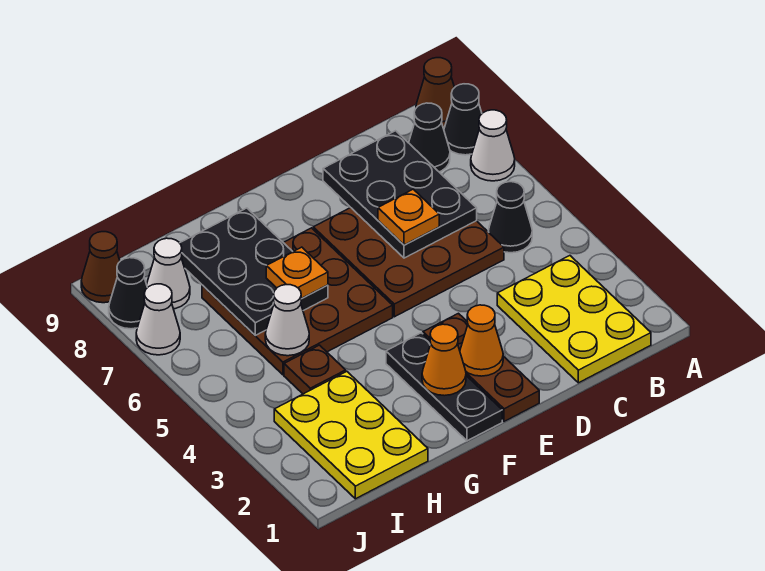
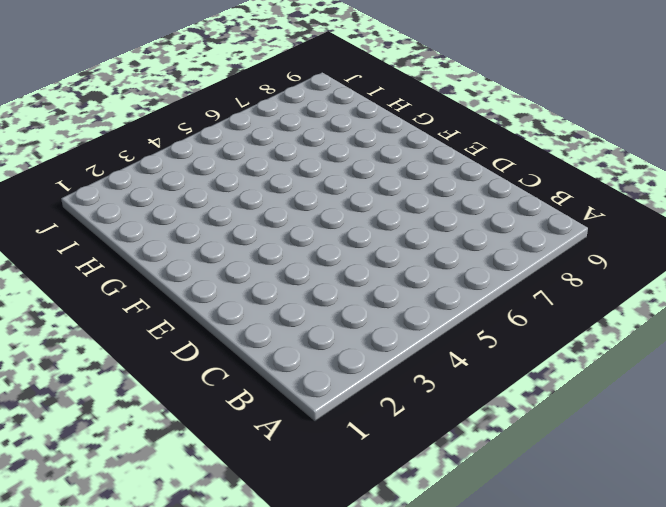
none -> white 1x1 cone [471,110,515,181]
none -> black 1x1 cone [444,84,482,155]
none -> brown 1x1 cone [416,58,454,128]

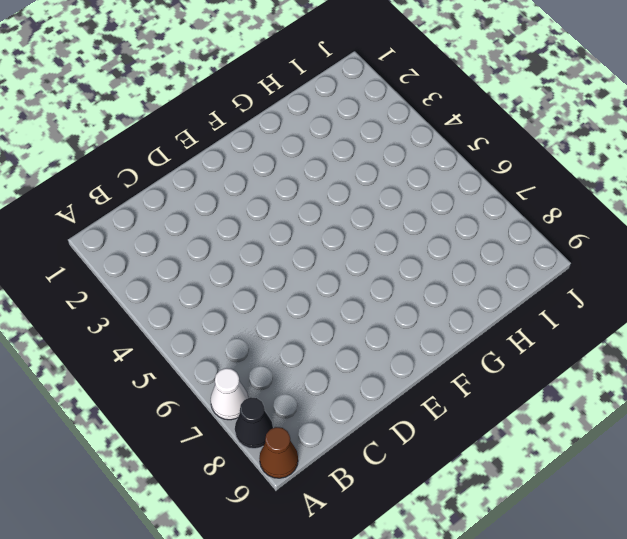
none -> yellow 2x3 plate [497,256,651,383]
none -> black 1x1 cone [488,182,532,253]
none -> black 1x1 cone [409,103,450,172]

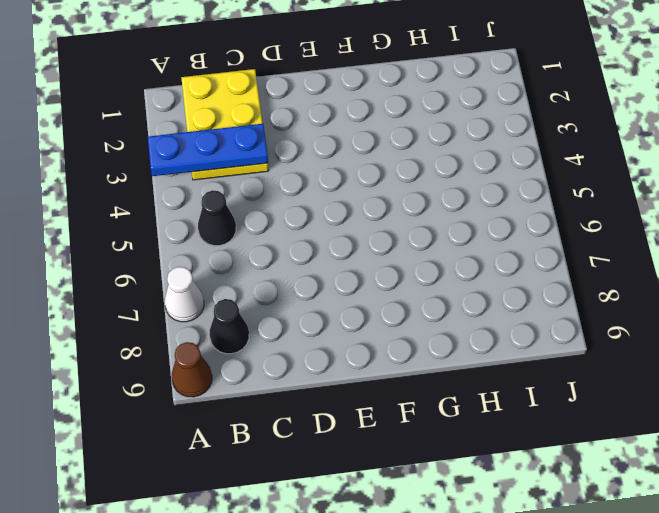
blue 1x3 plate [148,124,268,176] -> none
none -> black 1x1 cone [444,84,482,155]
none -> brown 3x3 plate [313,208,504,317]
none -> brown 1x3 plate [423,313,539,421]

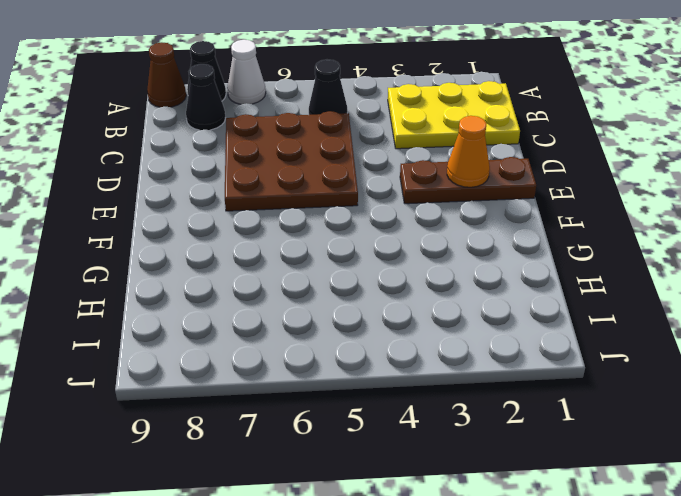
none -> black 1x3 plate [386,333,502,441]
none -> brown 3x3 plate [202,228,393,375]
none -> yellow 2x3 plate [274,371,428,499]

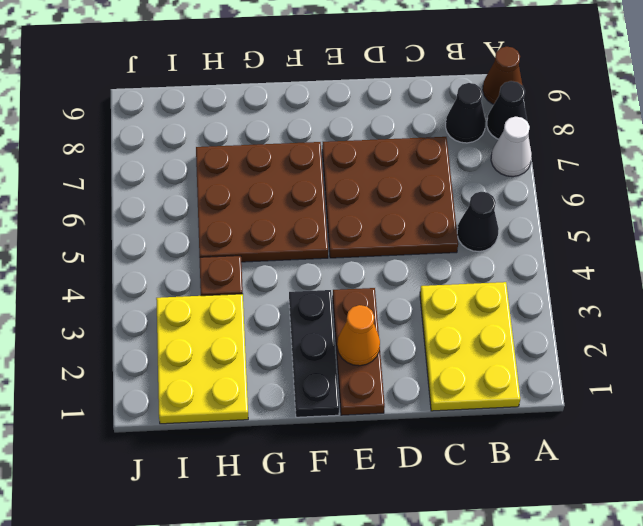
none -> white 1x1 cone [147,238,190,309]
none -> white 1x1 cone [136,284,180,355]
none -> black 1x1 cone [109,258,147,329]

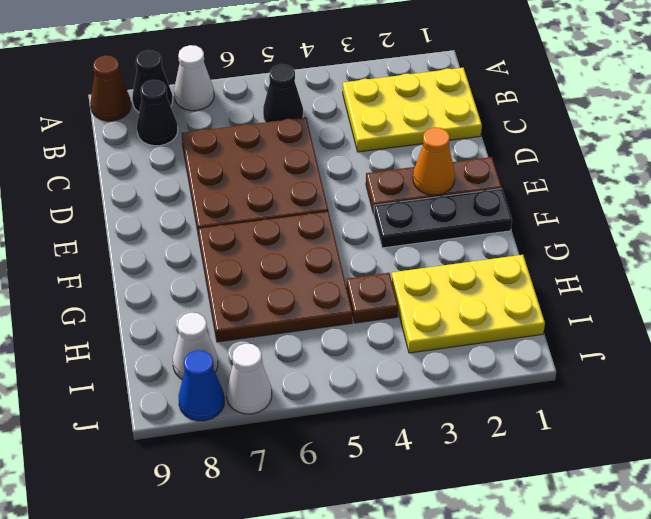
blue 1x1 cone [179,350,224,421] -> black 1x1 cone [109,258,147,329]
none -> brown 1x1 cone [81,232,120,303]
none -> black 2x3 plate [323,131,477,258]
none -> orange 1x1 cone [422,324,466,396]

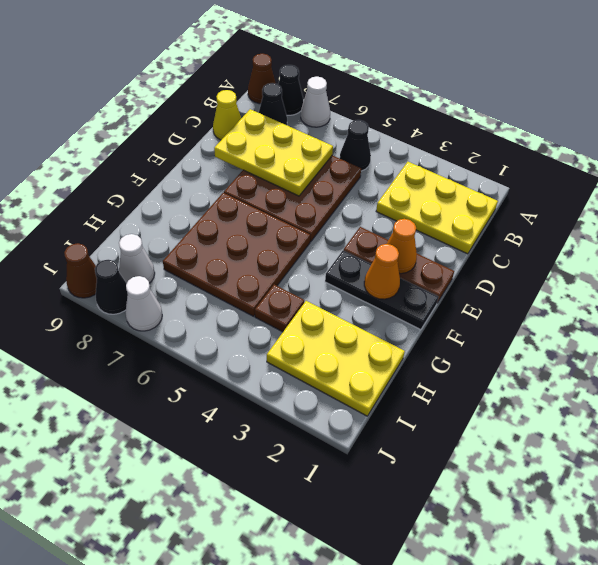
yellow 2x3 plate [214,109,333,196] -> black 2x3 plate [323,131,477,258]
yellow 1x1 cone [213,90,241,140] -> none
none -> black 2x3 plate [180,208,328,335]
none -> white 1x1 cone [265,285,309,356]
none -> orange 1x1 plate [378,189,439,245]

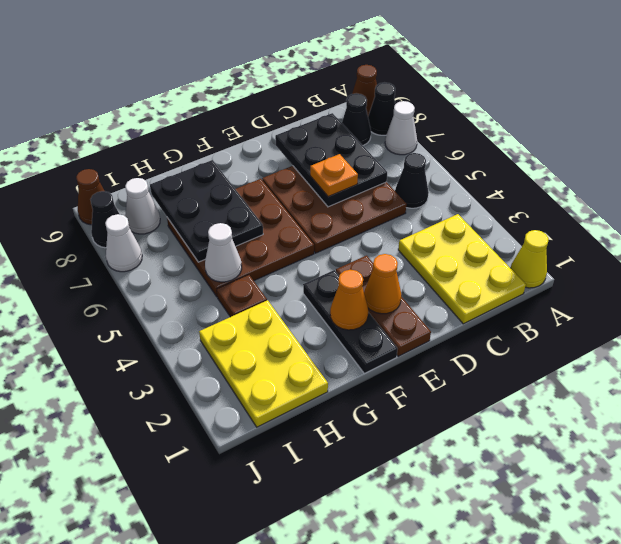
yellow 1x1 cone [511,230,549,288] -> none
none -> orange 1x1 plate [266,247,328,299]

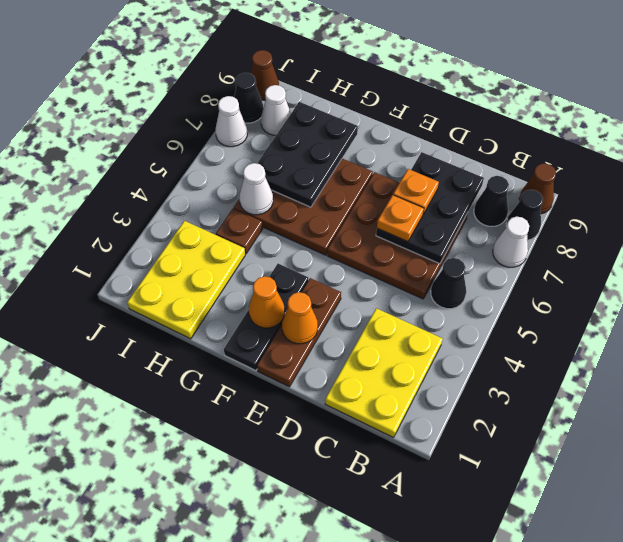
orange 1x1 plate [393,169,439,214] -> orange 1x1 plate moved to [266,247,328,299]

